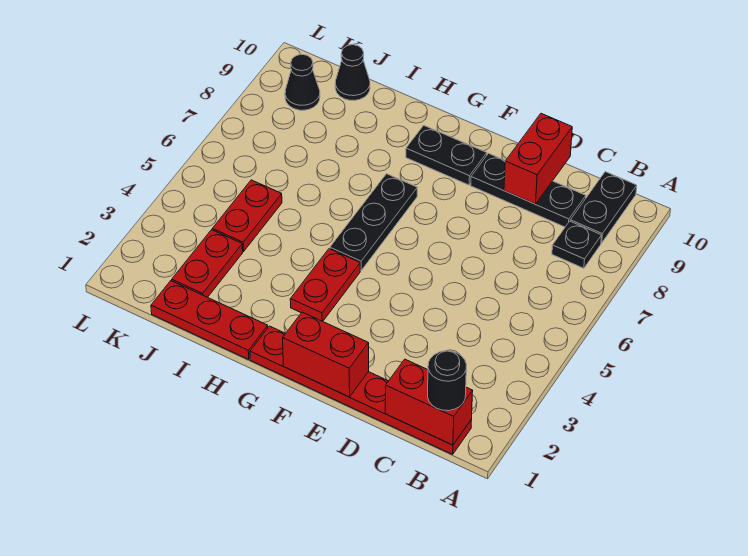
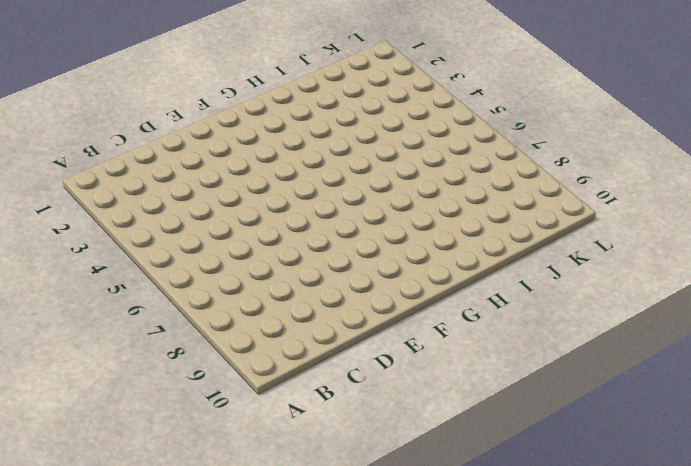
none -> red 1x6 plate [250,326,472,454]
none -> black 1x1 plate [552,221,602,268]
none -> black 1x2 plate [570,172,637,243]

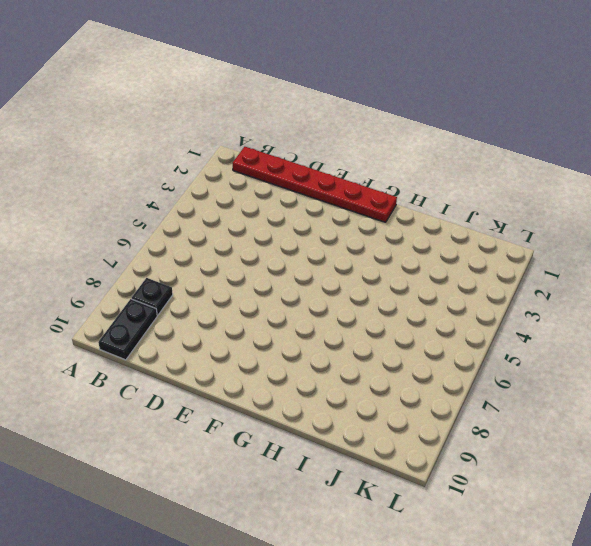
none -> black 1x3 plate [471,153,586,227]
none -> black 1x2 plate [406,125,487,185]
none -> red 1x2 plate [290,249,360,321]

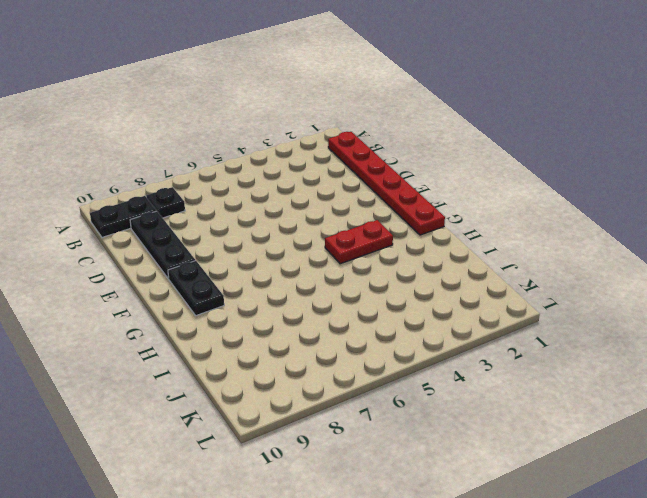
none -> black 1x3 plate [330,174,417,270]
none -> red 1x3 plate [151,281,268,359]
none -> red 1x2 plate [172,230,243,297]

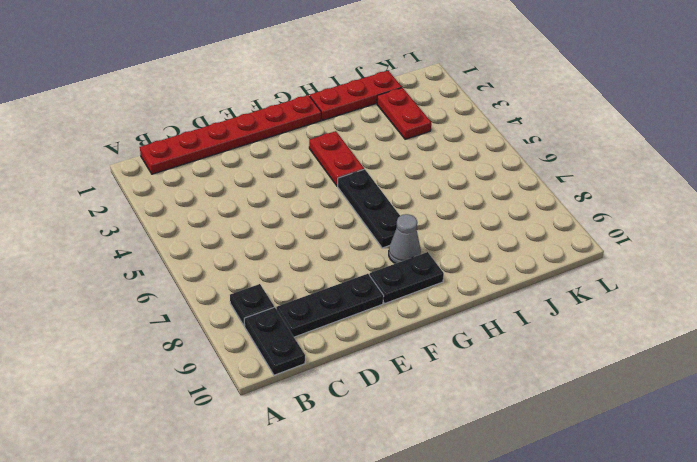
grey 1x1 cone [389,214,421,264] -> none
none -> red 1x2 plate [212,180,282,252]
none -> black 1x1 cone [335,45,370,101]
none -> black 1x1 cone [285,54,320,110]

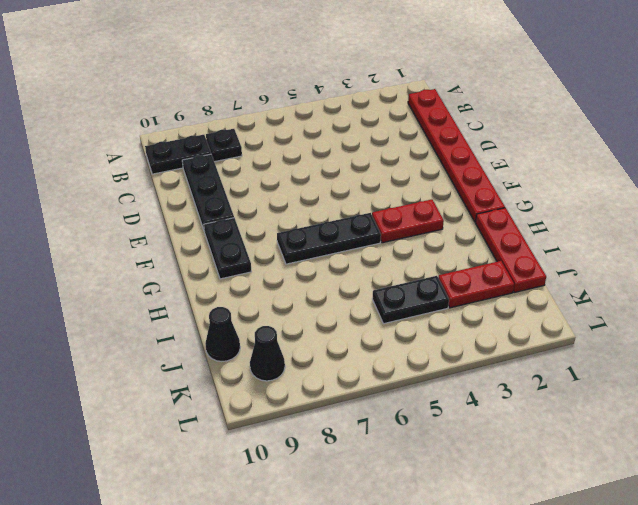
black 1x2 plate [372,276,449,324] -> red 1x2 plate [212,180,282,252]
none -> red 1x2 brick [385,359,473,445]
none -> red 1x2 brick [504,114,572,204]
none -> red 1x2 brick [283,312,369,397]

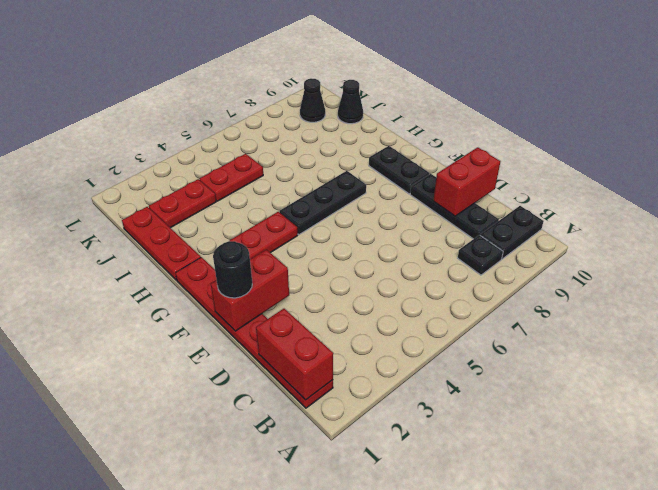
red 1x2 brick [211,250,289,331] -> red 1x2 brick turned to [283,312,369,397]
black 1x1 round brick [213,241,252,298] -> black 1x1 round brick moved to [428,351,467,411]

